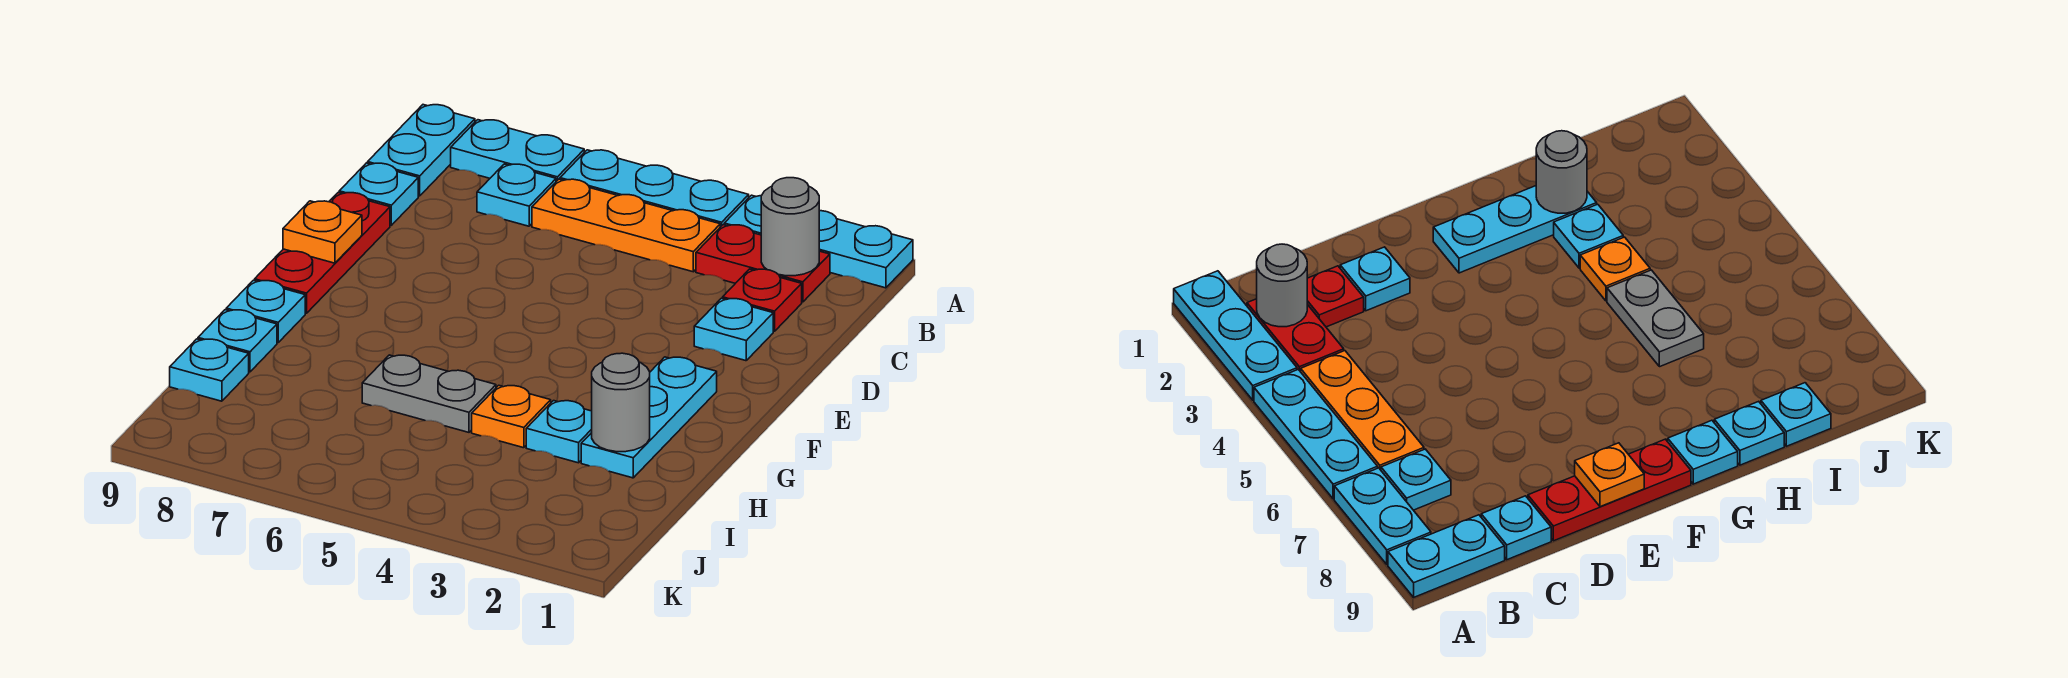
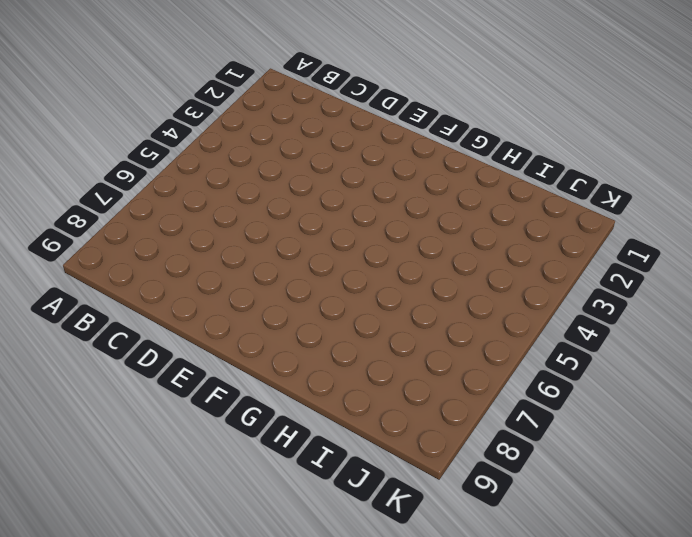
none -> cyan 1x3 plate [724,195,913,288]
none -> cyan 1x3 plate [560,150,749,227]
none -> cyan 1x2 plate [451,120,584,181]

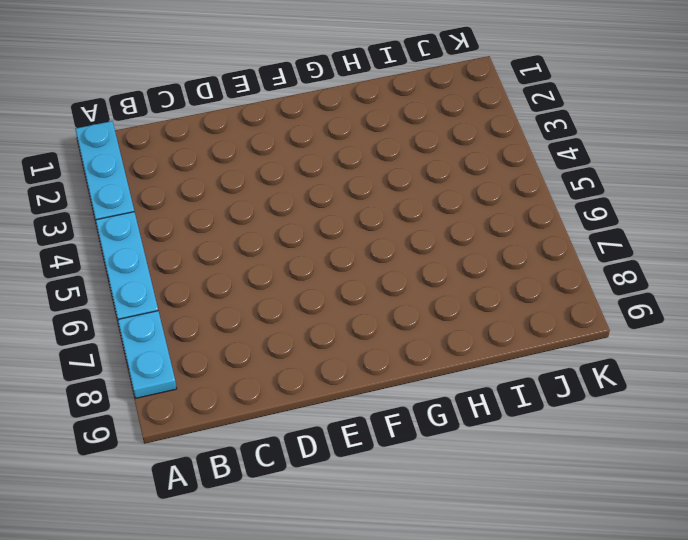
none -> cyan 1x2 plate [368,105,475,196]
none -> red 1x2 plate [696,225,830,302]
none -> orange 1x3 plate [532,179,720,272]

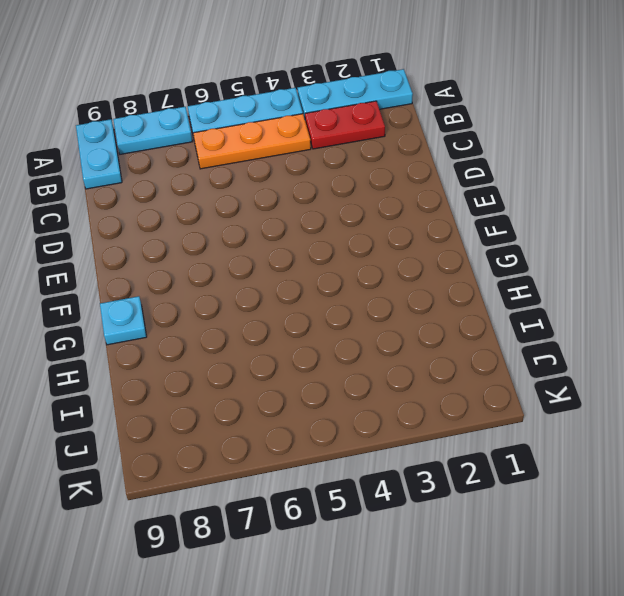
none -> cyan 1x1 plate [477,164,556,226]
none -> red 1x1 plate [723,269,802,331]
none -> cyan 1x1 plate [339,163,418,225]

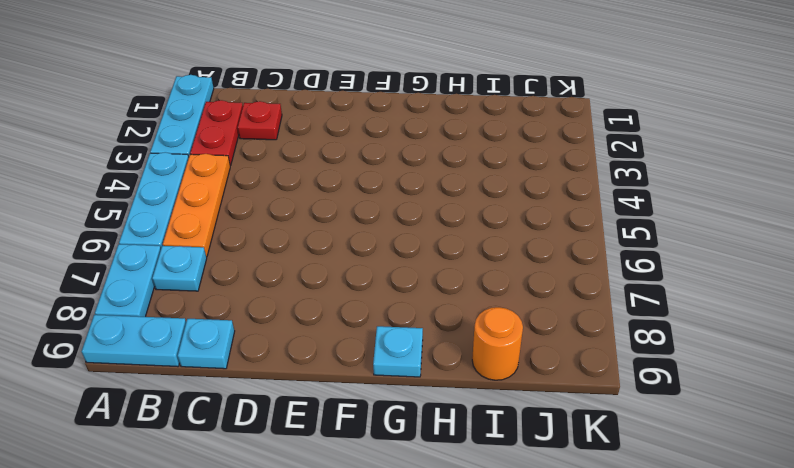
orange 1x1 round brick [472,307,523,380] -> cyan 1x1 plate [170,339,249,401]
none -> cyan 1x1 plate [694,298,773,361]
none -> red 1x3 plate [255,192,390,313]
none -> cyan 1x3 plate [581,357,717,478]

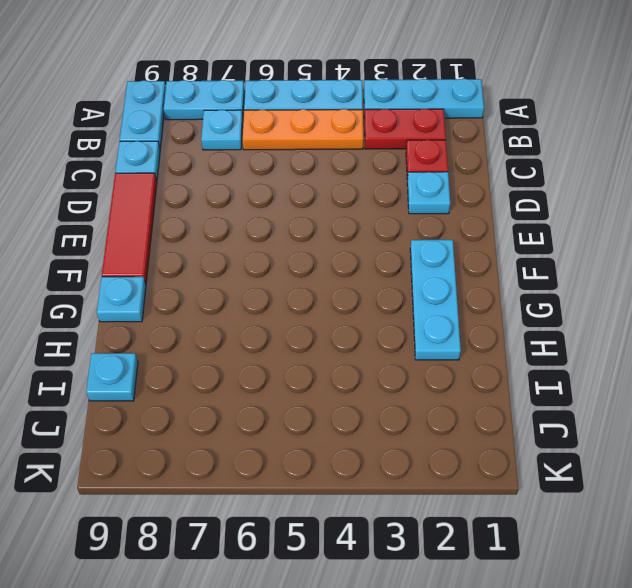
red 1x3 tile [102,173,157,284] -> red 1x3 plate [255,192,390,313]
none -> cyan 1x1 plate [526,401,592,463]
none -> orange 1x1 plate [472,385,551,448]
none -> grey 1x2 plate [362,355,496,432]

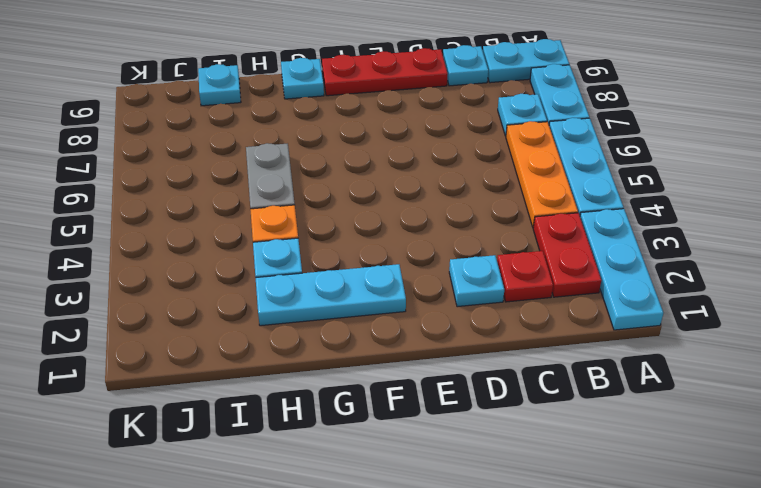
none -> cyan 1x1 plate [198,310,277,372]
none -> grey 1x1 round brick [761,178,819,276]
none -> orange 1x1 plate [283,201,362,263]

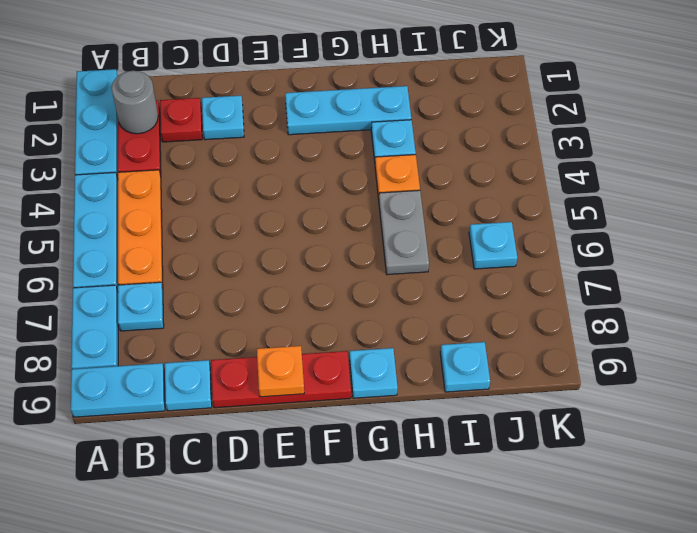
cyan 1x1 plate [469,222,517,269] -> cyan 1x1 plate moved to [198,310,277,372]
none -> grey 1x1 round brick [592,353,650,452]

